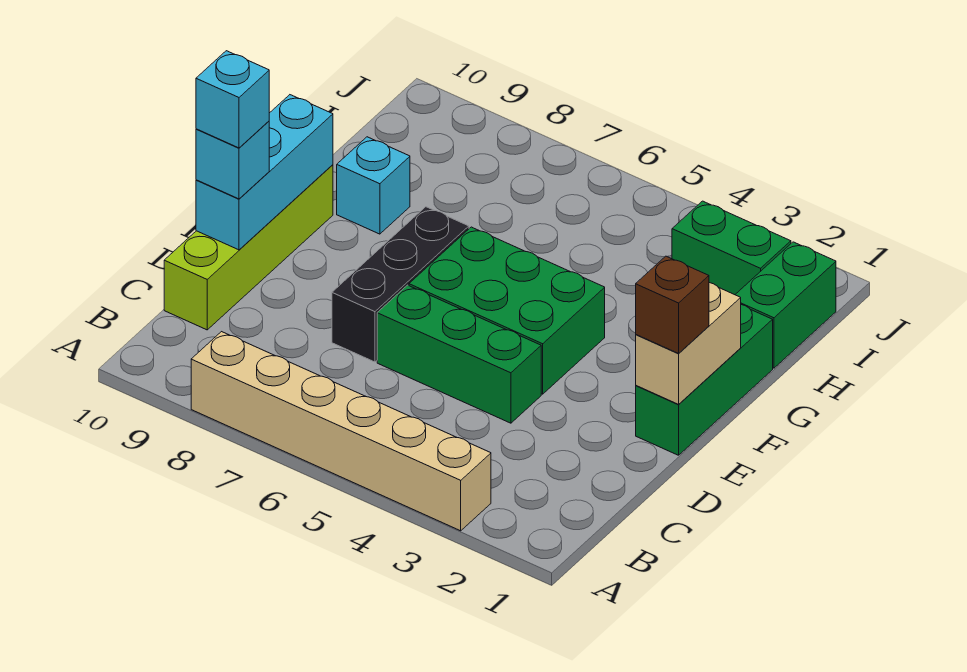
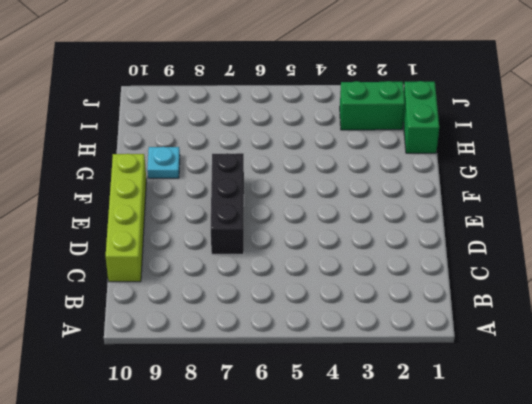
cyan 1x1 plate [147,147,180,178] -> cyan 1x1 brick [337,137,410,234]
none -> tan 1x6 brick [191,332,491,531]
none -> green 1x3 brick [377,285,541,423]
none -> green 1x3 brick [636,305,773,455]

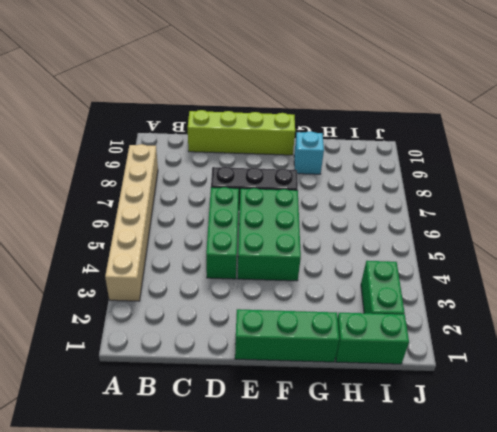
none -> cyan 1x3 brick [196,95,333,250]
none -> tan 1x2 brick [636,283,741,404]
none -> cyan 1x1 brick [196,121,269,199]

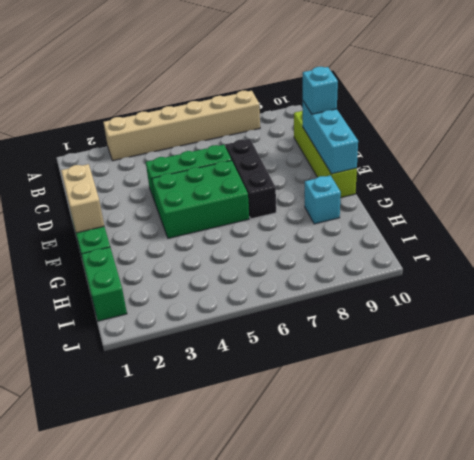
none -> green 1x2 brick [672,201,791,295]
none -> brown 1x1 brick [636,256,709,353]
none -> cyan 1x1 brick [196,51,269,148]

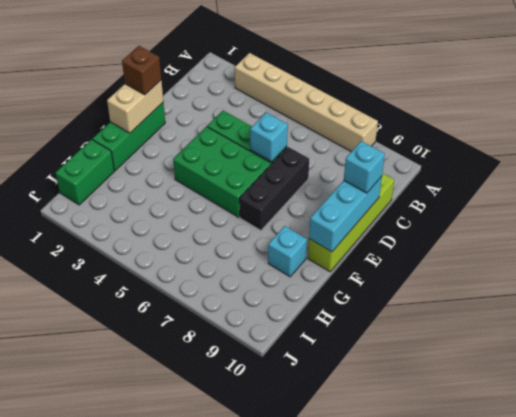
cyan 1x1 brick [250,113,288,162] -> cyan 1x1 brick moved to [196,51,269,148]
none -> green 1x2 brick [672,201,791,295]

